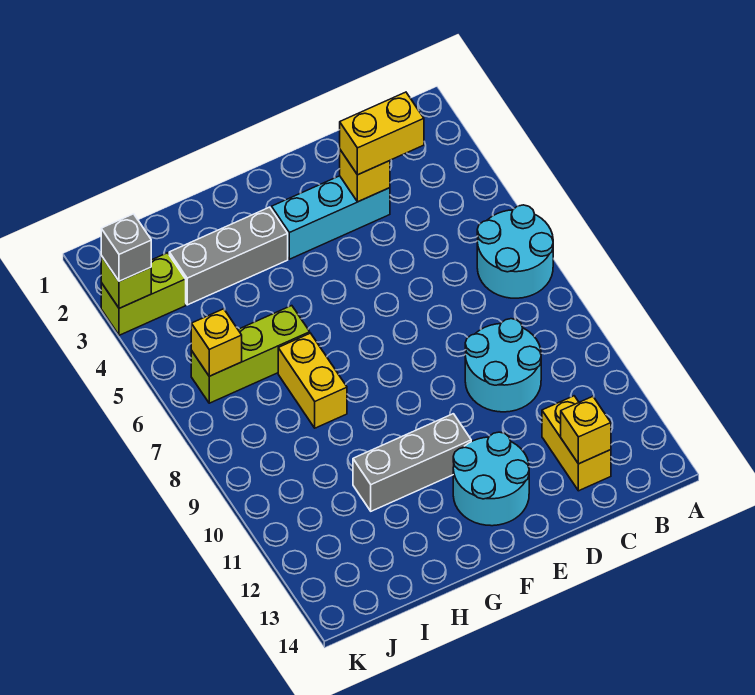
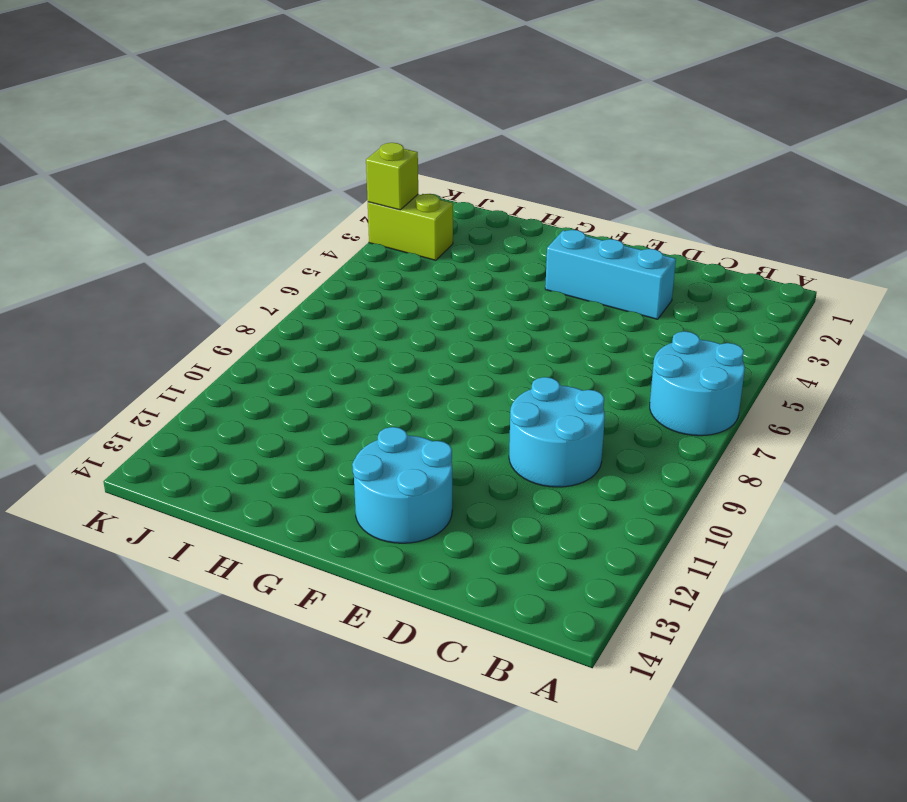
none -> yellow 1x2 brick [542,396,611,491]
none -> grey 1x3 brick [353,414,471,511]
none -> grey 1x3 brick [169,207,288,305]

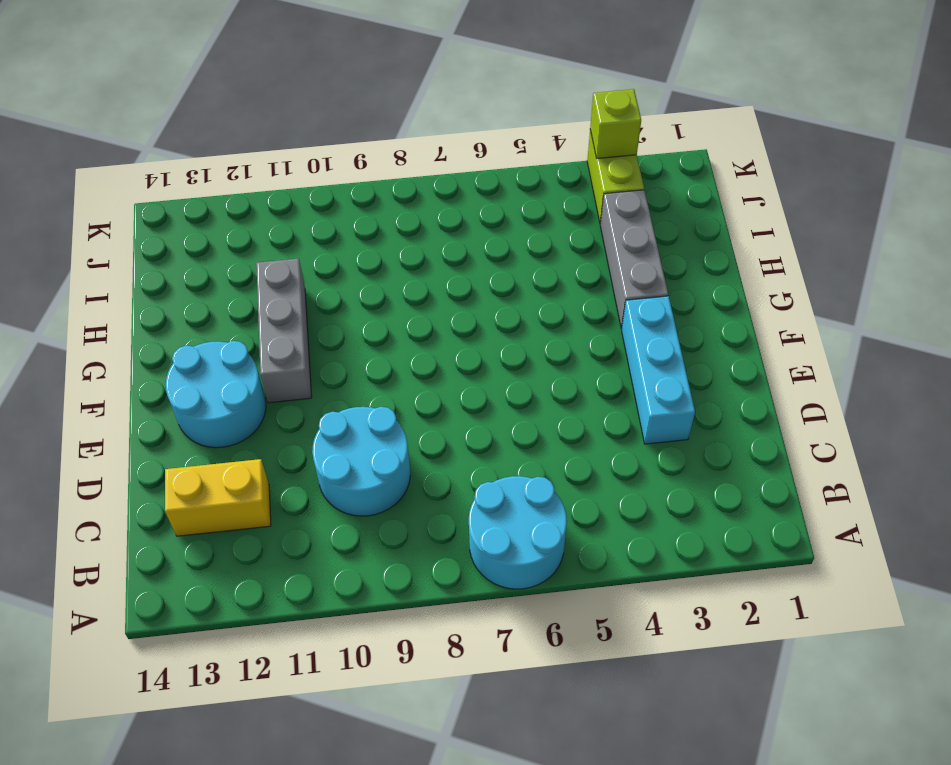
none -> lime 1x3 brick [191,306,310,403]
none -> yellow 1x2 brick [278,333,347,428]
none -> yellow 1x1 brick [561,396,611,464]

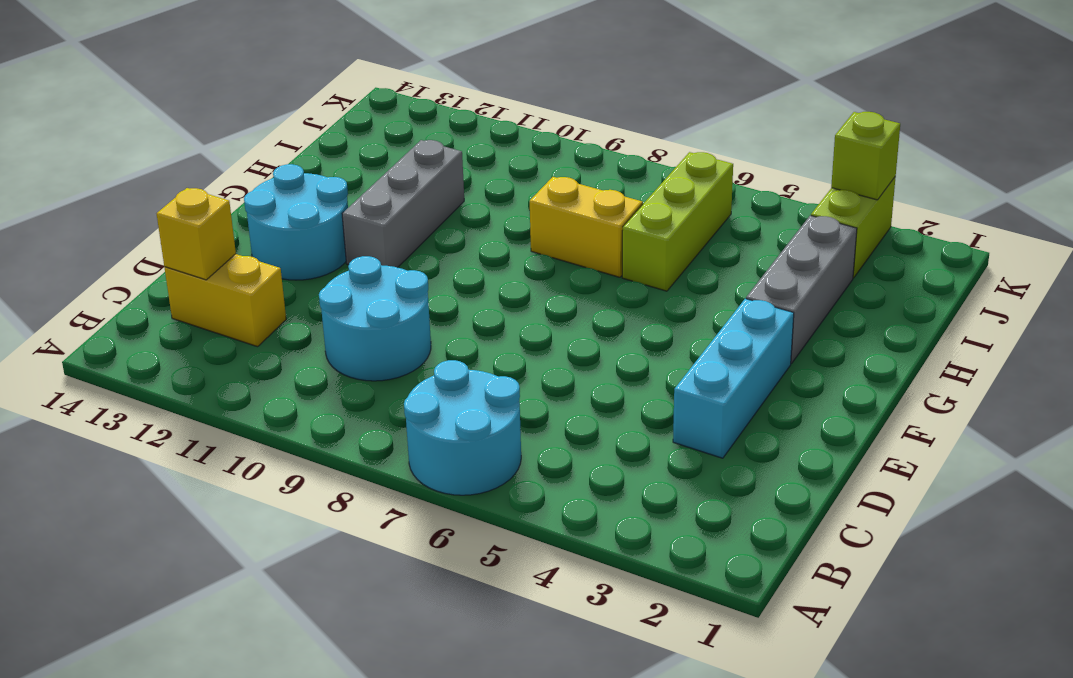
none -> yellow 1x1 brick [340,150,390,202]
none -> yellow 1x1 brick [191,309,242,376]
none -> yellow 1x2 brick [340,92,424,175]

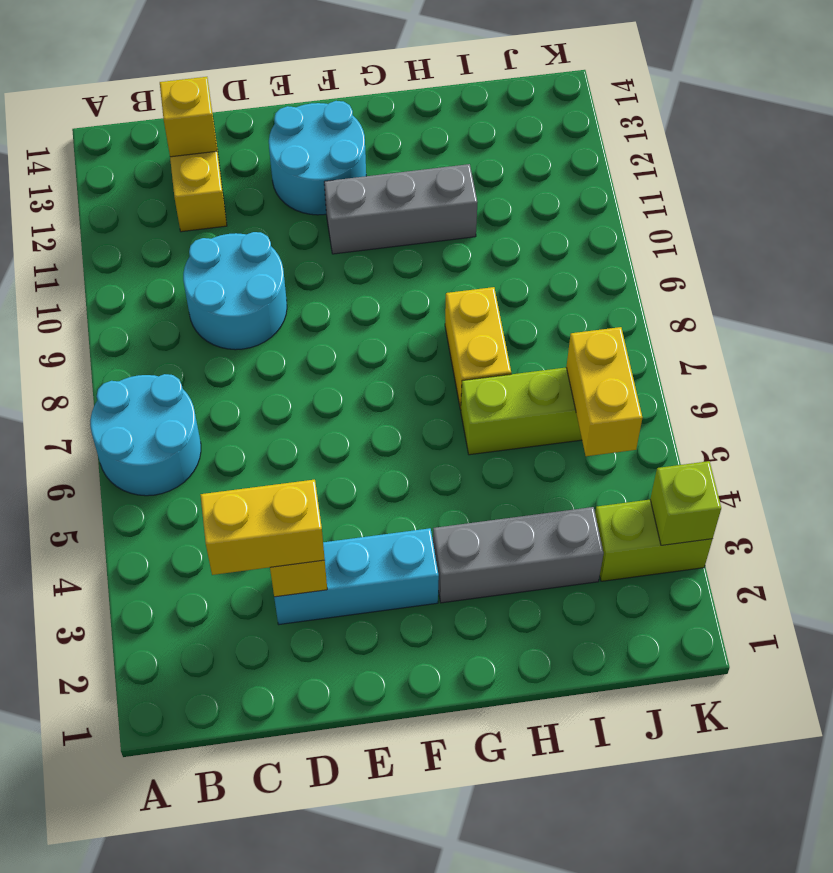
yellow 1x2 brick [566,327,642,456] -> yellow 1x1 brick [191,309,242,376]
none -> grey 1x1 brick [101,214,151,281]

